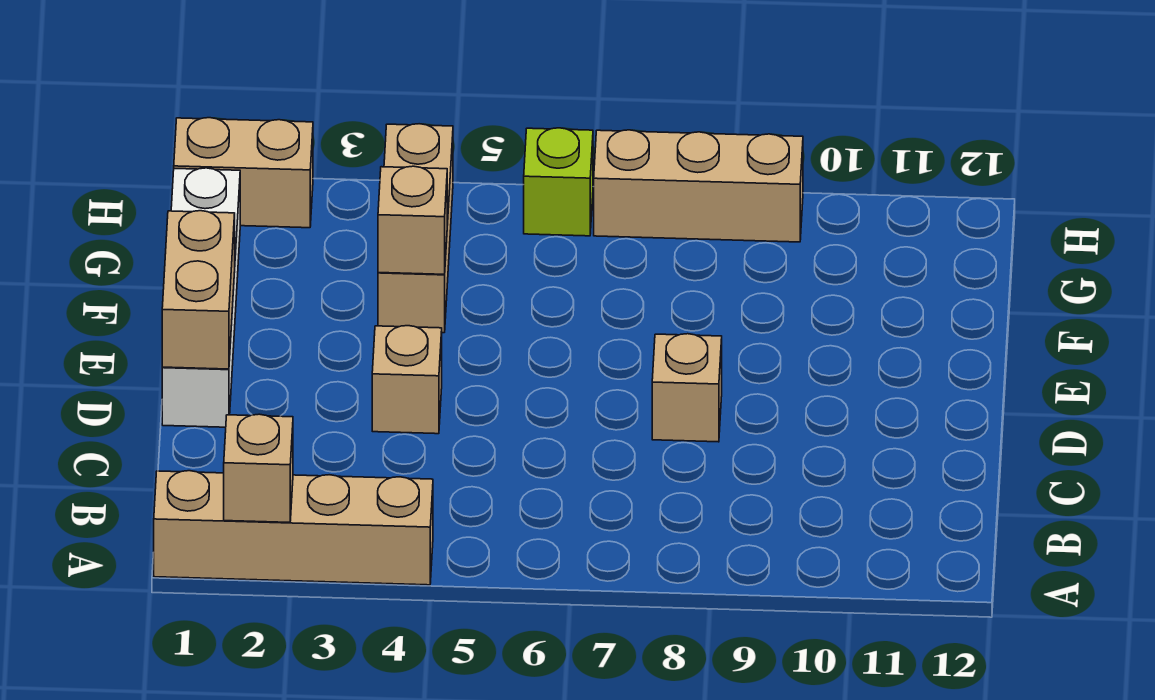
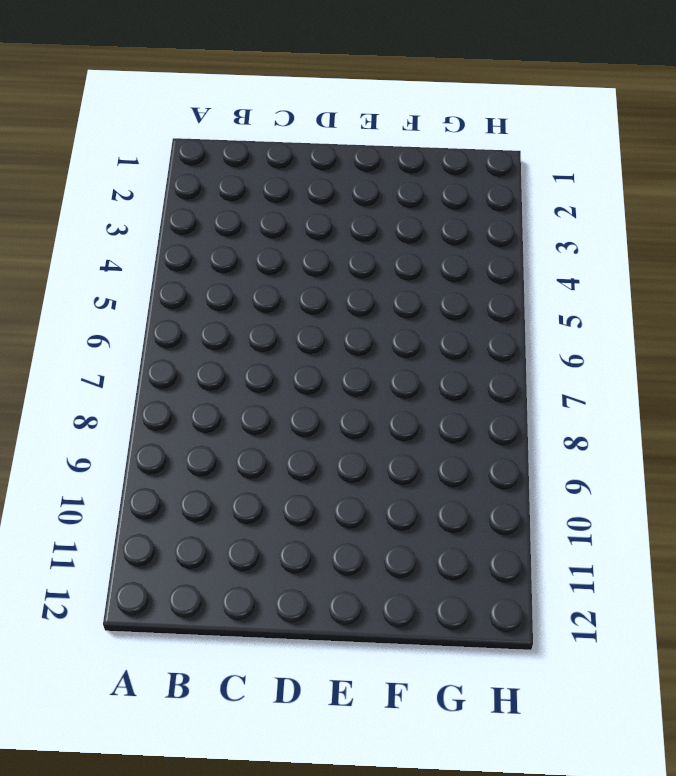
none -> tan 1x4 brick [154,471,433,585]
none -> white 1x4 brick [162,168,240,427]

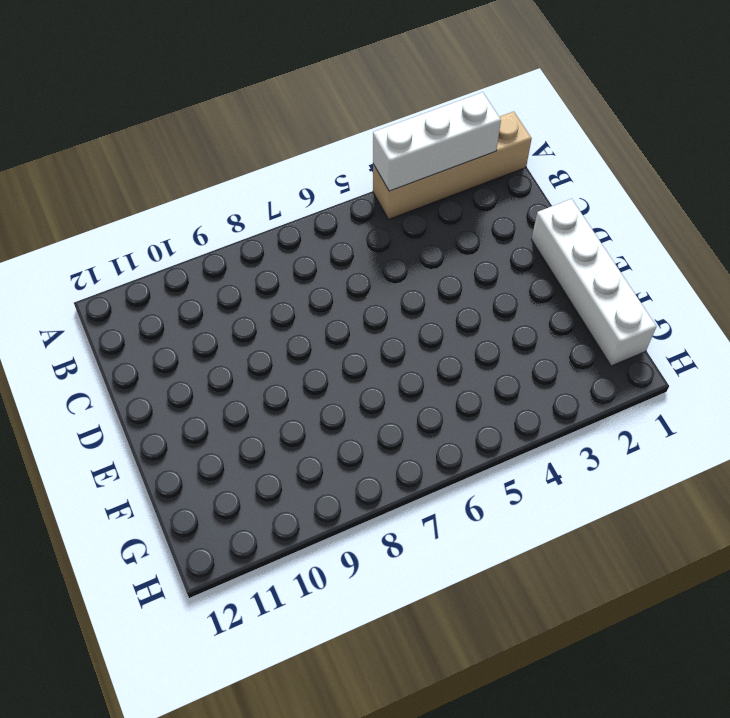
white 1x3 brick [373,92,501,191] -> tan 1x1 brick [224,414,293,523]
none -> tan 1x1 brick [372,326,442,434]
none -> tan 1x1 brick [652,334,722,442]

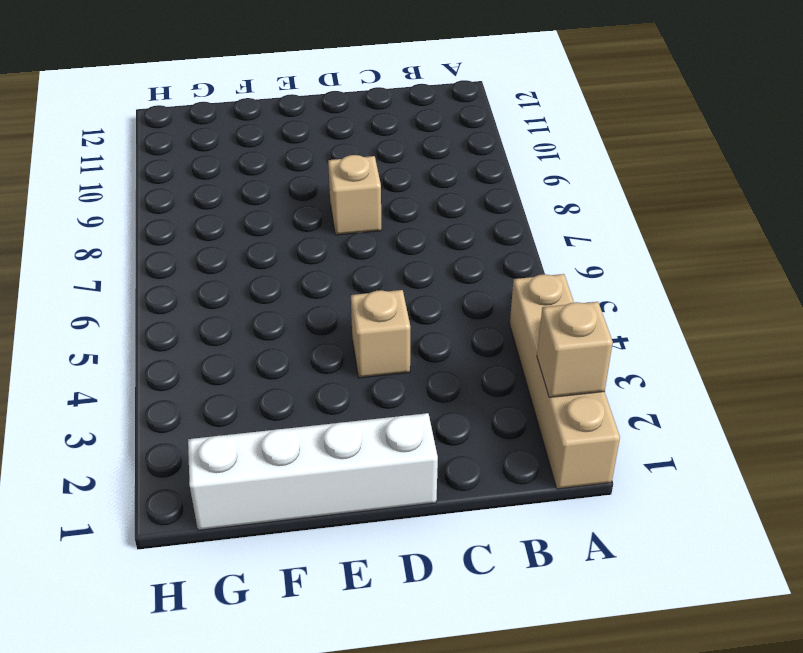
none -> tan 1x3 brick [378,124,453,333]
none -> tan 1x2 brick [174,118,313,228]

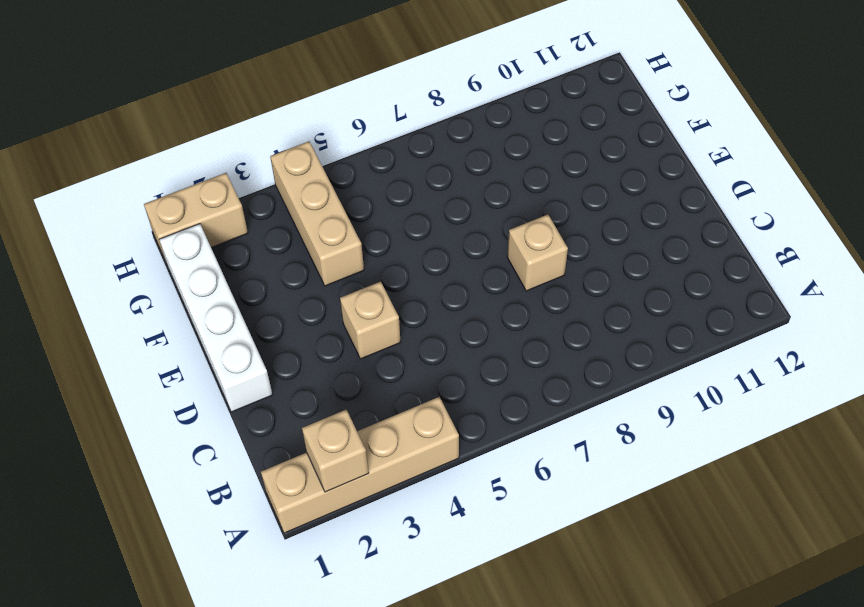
none -> lime 1x1 brick [524,128,593,236]
none -> tan 1x3 brick [594,130,803,242]

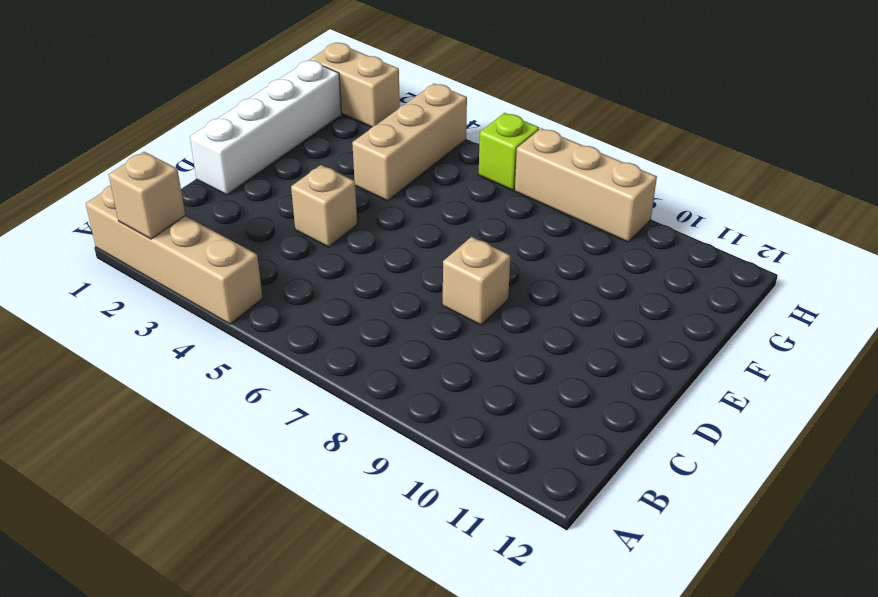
none -> tan 1x2 brick [162,211,235,369]
none -> tan 1x1 brick [378,166,447,274]

